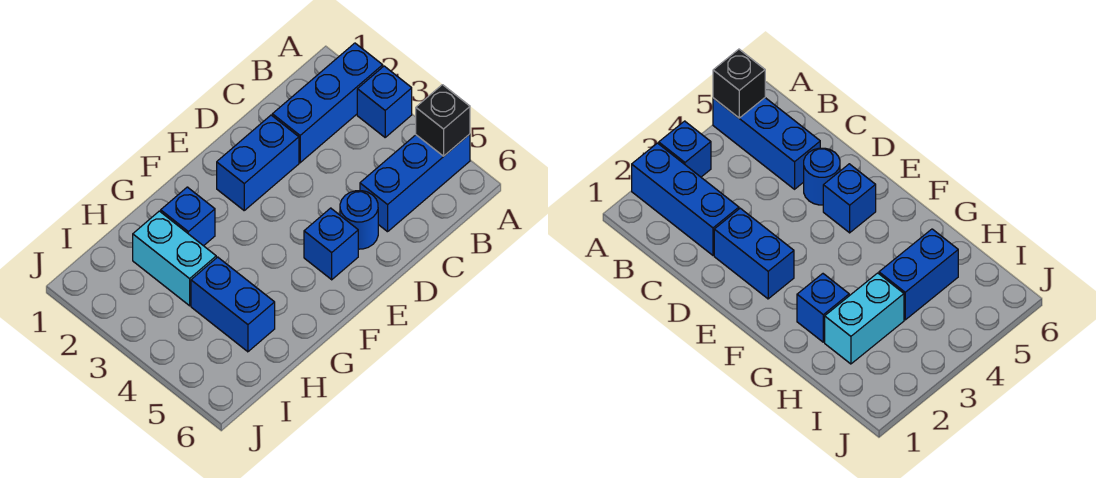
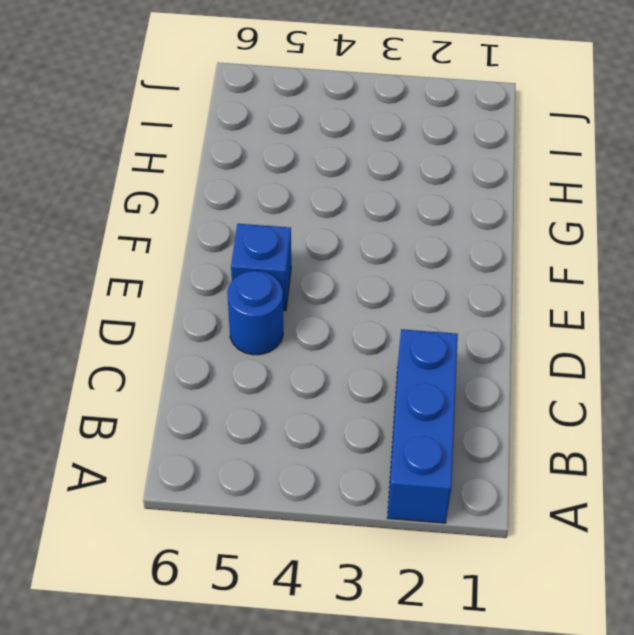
none -> blue 1x1 brick [357,66,412,137]
none -> blue 1x3 brick [360,134,470,232]

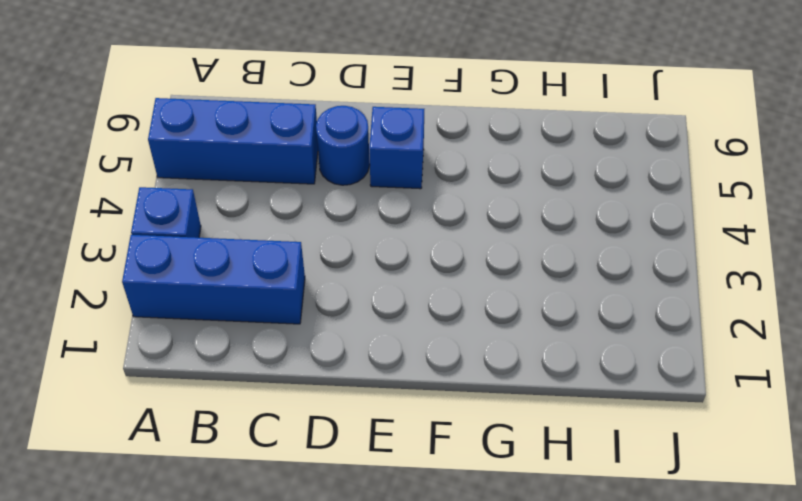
none -> blue 1x2 brick [217,115,299,210]
none -> blue 1x1 brick [161,187,215,246]

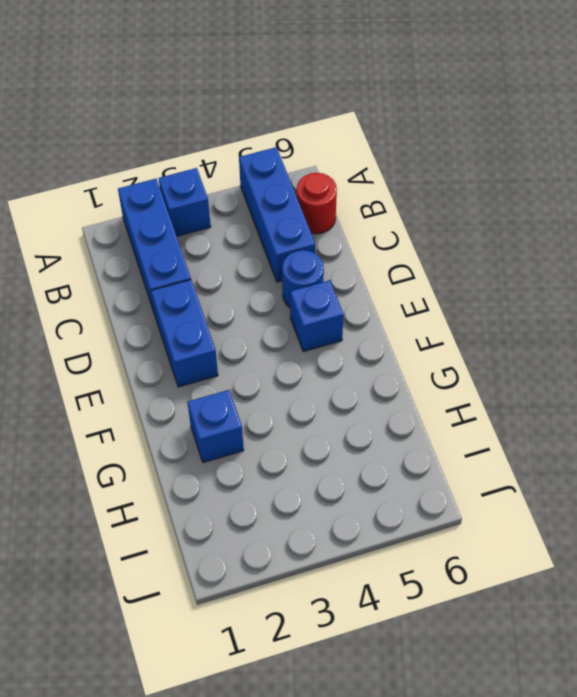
red 1x1 round brick [297,173,337,234] -> none
none -> cyan 1x2 brick [133,211,216,306]
none -> blue 1x2 brick [191,257,275,352]

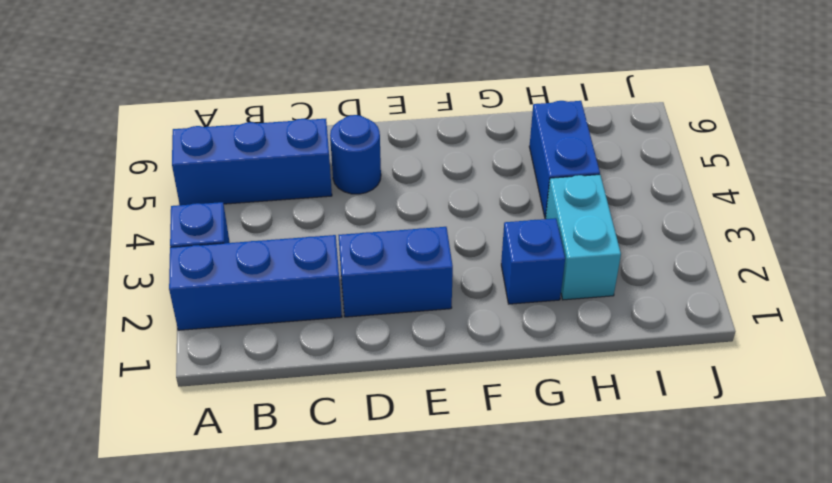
none -> blue 1x1 brick [304,208,358,280]
none -> black 1x1 brick [416,85,470,156]

